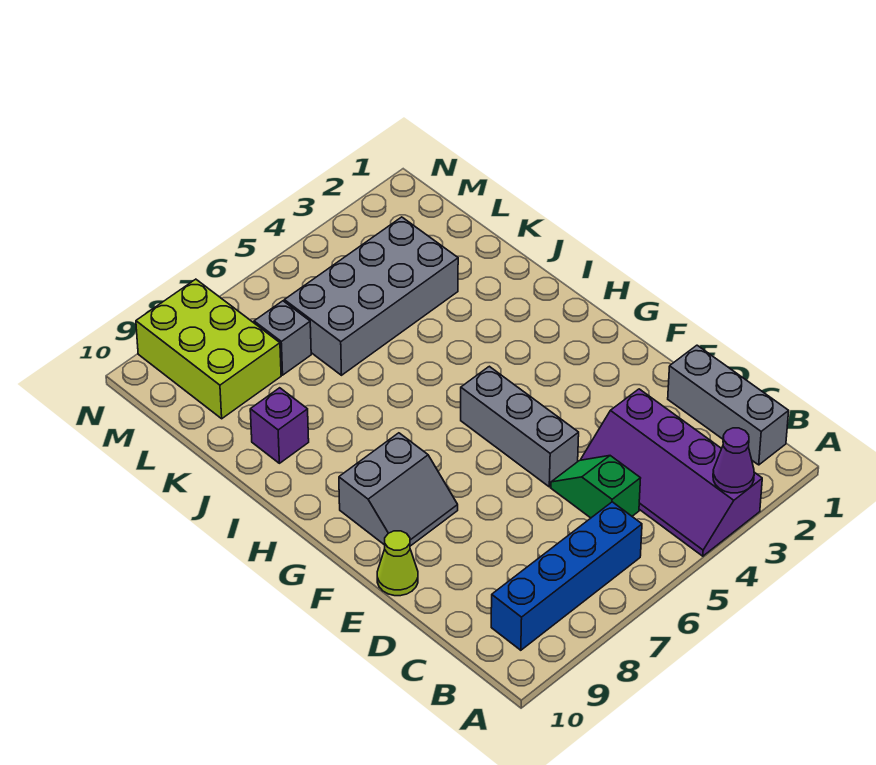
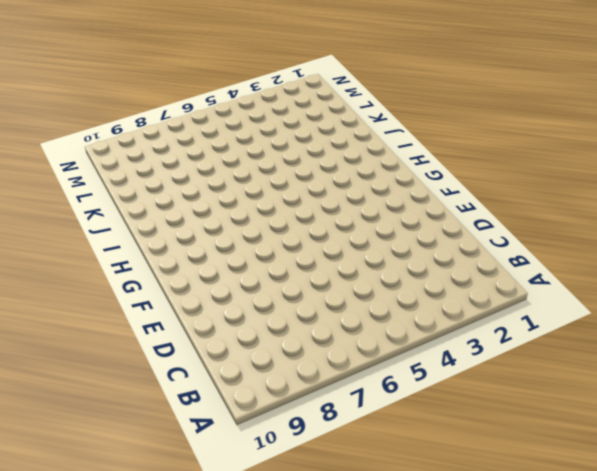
none -> purple 2x4 slope [581,389,762,556]
none -> grey 1x3 brick [668,345,789,465]
none -> blue 1x4 brick [491,502,642,650]

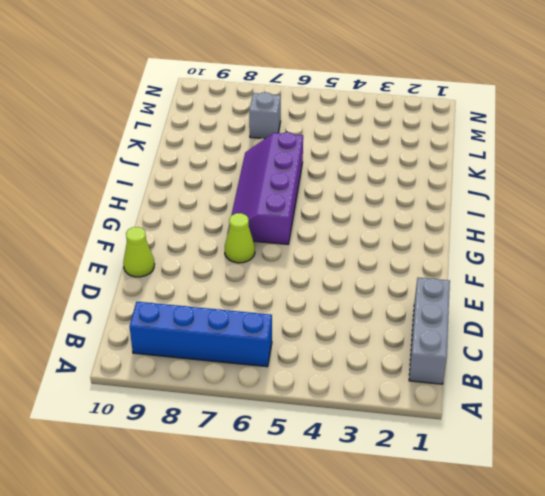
lime 1x1 cone [225,213,255,263] -> none
purple 2x4 slope [227,132,303,244] -> purple 2x4 slope moved to [581,389,762,556]
none -> green 1x2 slope [551,456,641,518]
none -> grey 1x3 brick [461,366,579,487]
none -> grey 2x2 slope [339,433,458,546]

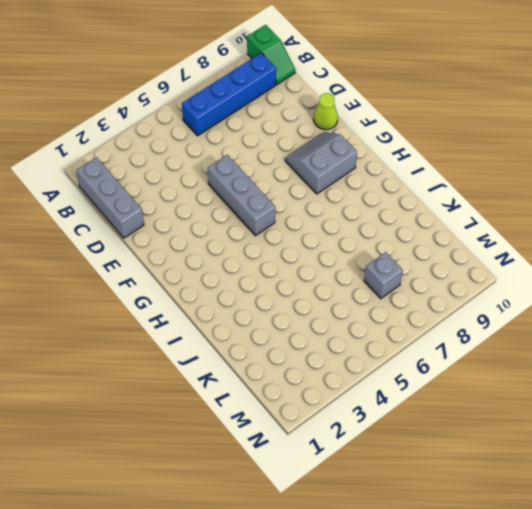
green 1x2 slope [247,25,295,85] -> green 1x2 slope moved to [551,456,641,518]
none -> purple 2x4 slope [581,389,762,556]
none -> purple 1x1 brick [250,388,309,463]
none -> grey 2x4 brick [284,217,458,375]

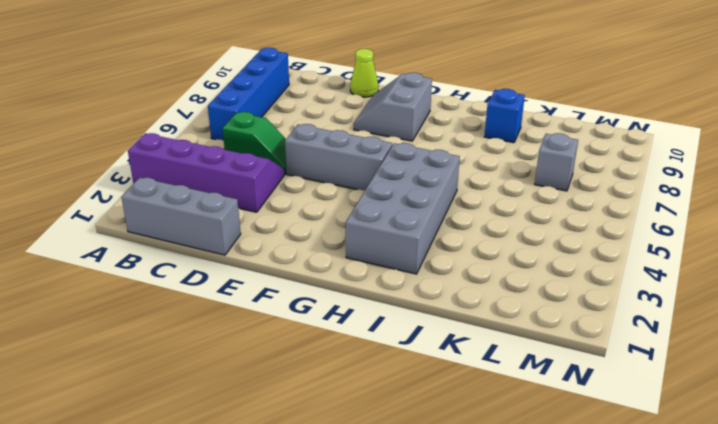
grey 2x4 brick [346,143,460,274] -> grey 2x4 brick moved to [284,217,458,375]
blue 1x1 brick [484,89,525,143] -> purple 1x1 brick [250,388,309,463]
none -> lime 2x3 brick [136,279,281,419]
none -> purple 1x1 cone [713,428,754,493]

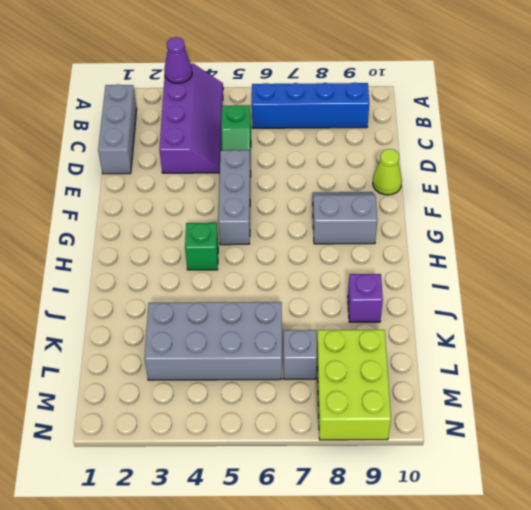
green 1x1 brick [185,223,218,270] -> none

